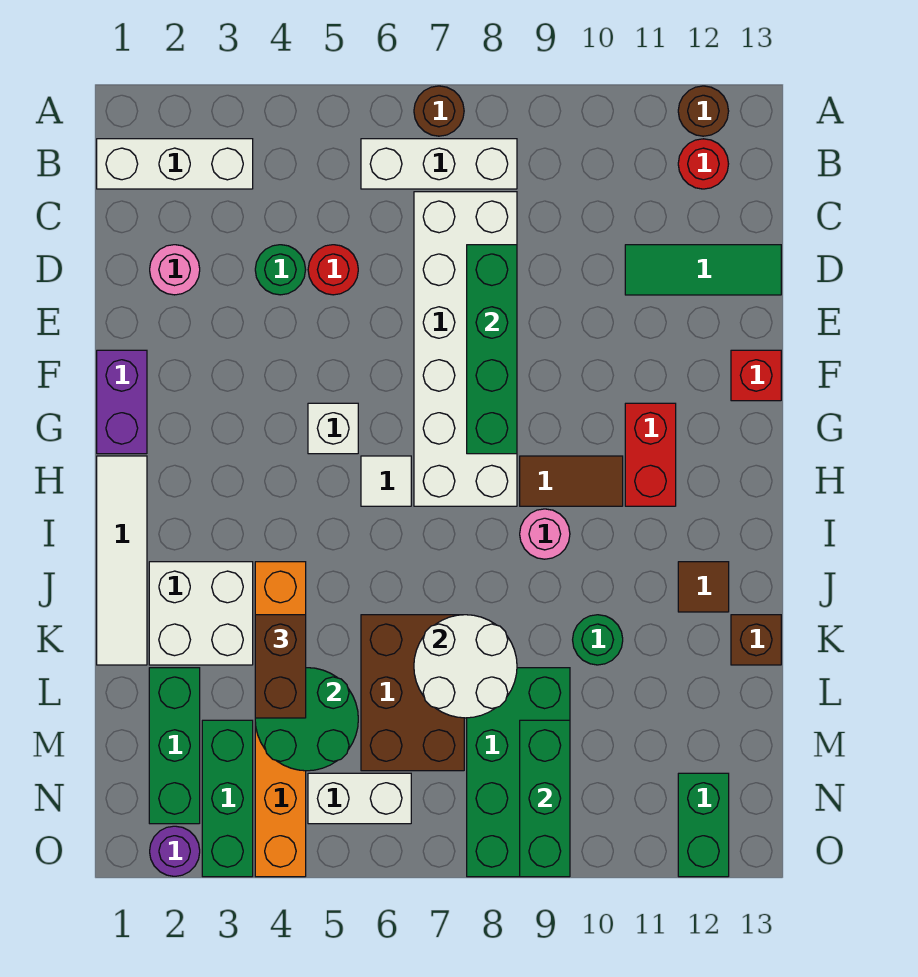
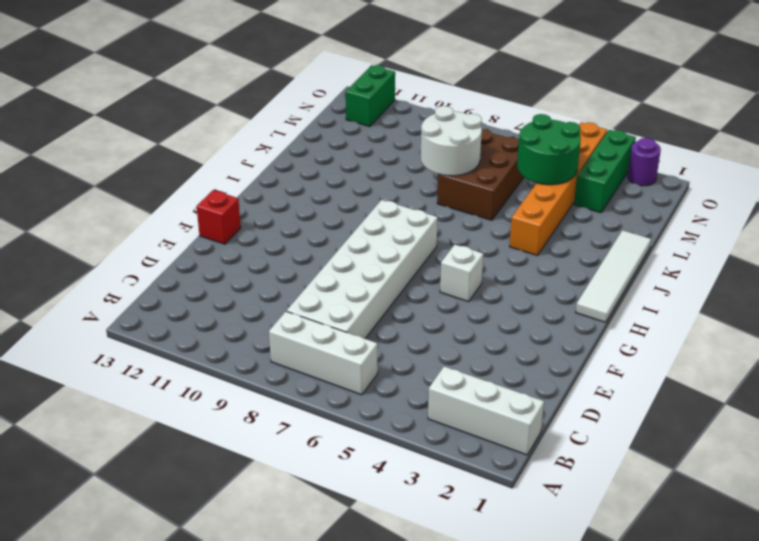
none -> brown 1x1 round brick [414,86,464,136]
none -> brown 1x1 round brick [678,86,729,136]
none -> red 1x1 round brick [678,139,728,189]
none -> pink 1x1 round brick [150,245,200,295]

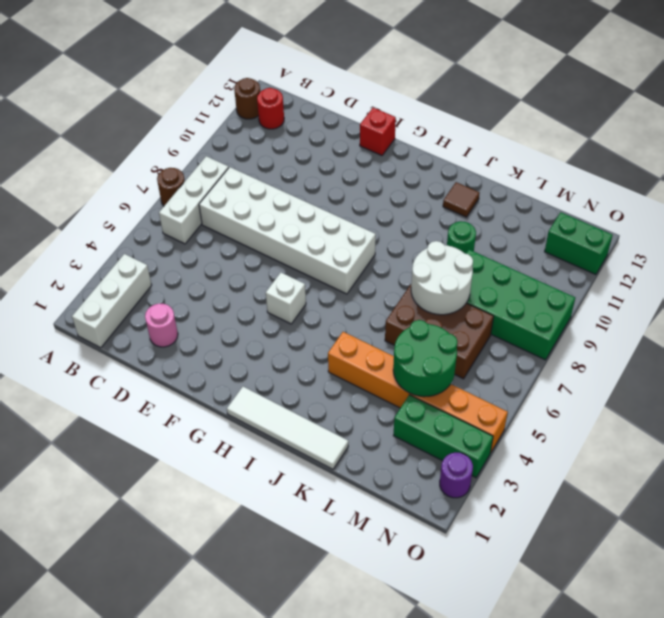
none -> green 1x1 round brick [255,245,306,295]
none -> red 1x1 round brick [308,245,358,295]
none -> green 1x3 tile [625,245,781,295]
none -> purple 1x2 brick [97,350,147,454]

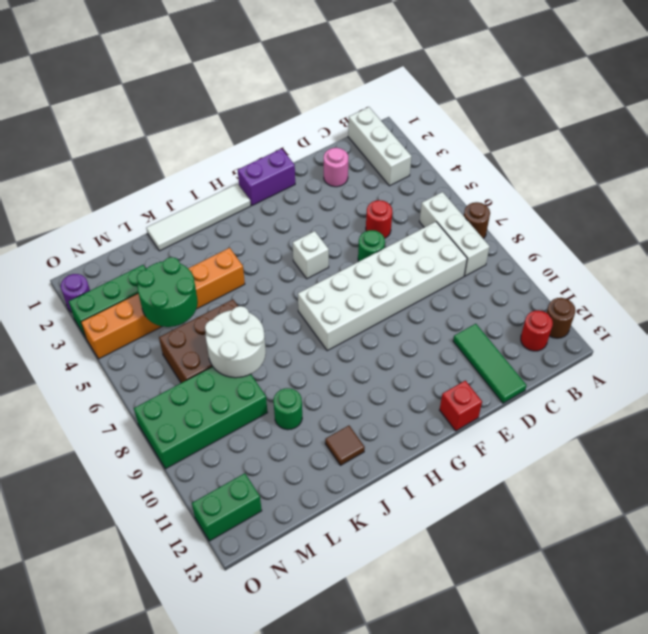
green 1x1 round brick [358,230,385,262] -> green 1x1 round brick moved to [255,245,306,295]
none -> red 1x2 brick [625,403,676,506]
none -> white 1x1 tile [361,456,411,506]
none -> brown 1x2 tile [520,456,623,506]
none -> pink 1x1 round brick [520,509,570,559]

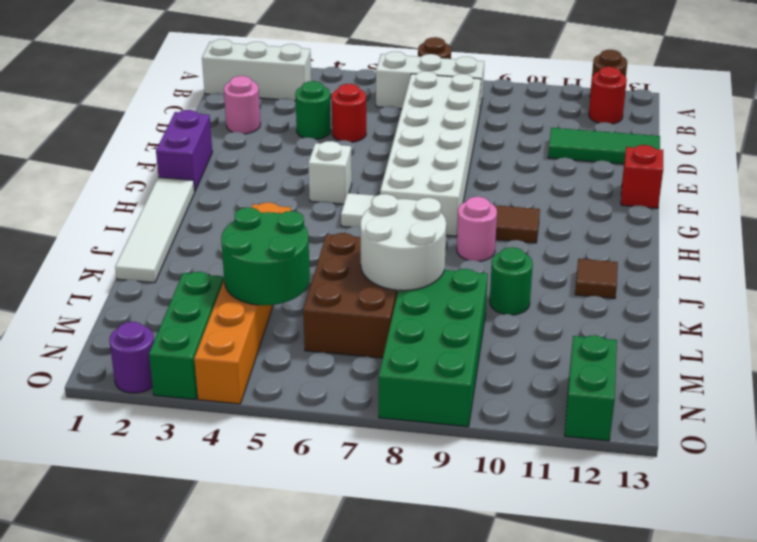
none -> red 1x2 brick [625,403,676,506]
none -> white 2x2 brick [149,562,253,665]
none -> brown 1x1 brick [731,615,781,665]
none -> green 1x3 brick [149,668,200,824]

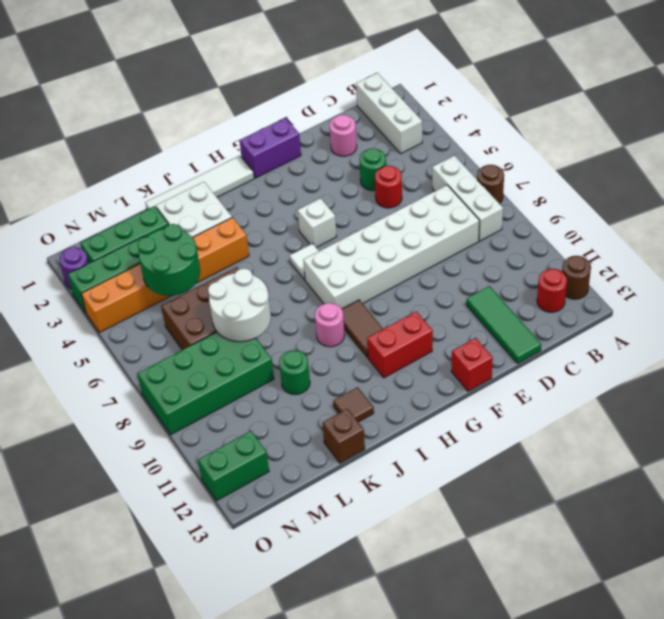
none -> white 1x2 brick [308,773,411,824]
none -> green 1x4 brick [467,245,517,454]
none -> green 1x3 brick [520,720,570,877]
none -> brown 1x2 brick [255,615,306,718]

